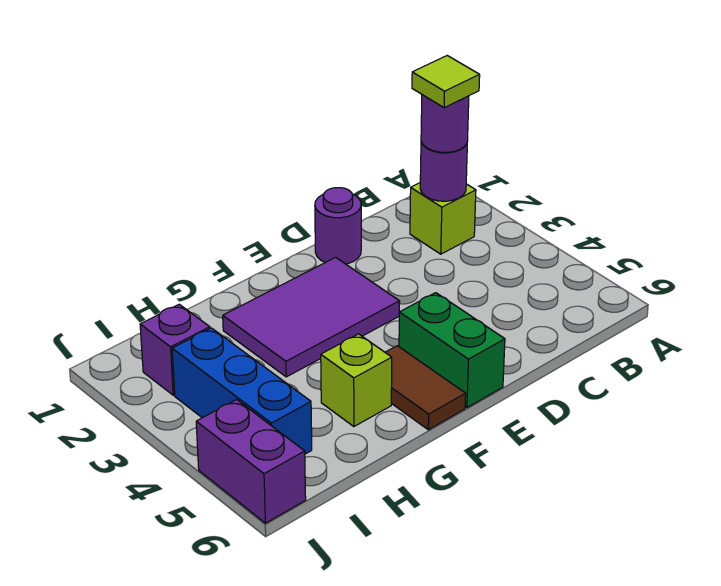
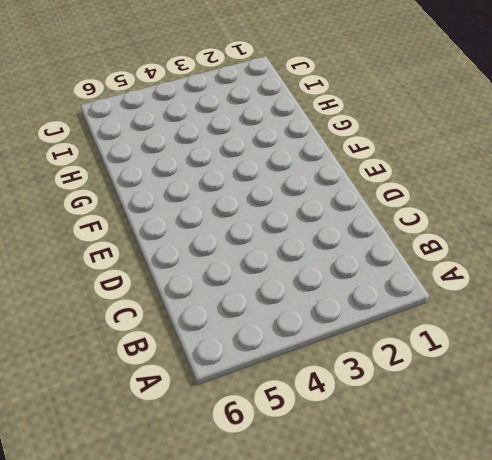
none -> lime 1x1 brick [410,183,476,254]
none -> purple 1x1 round brick [315,188,361,264]
none -> purple 2x3 tile [223,257,400,377]

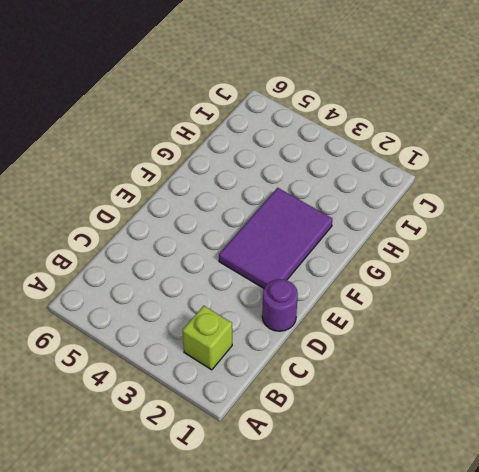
none -> green 1x2 brick [399,293,505,408]
none -> brown 1x2 tile [385,346,466,430]
none -> lime 1x1 brick [321,334,392,427]

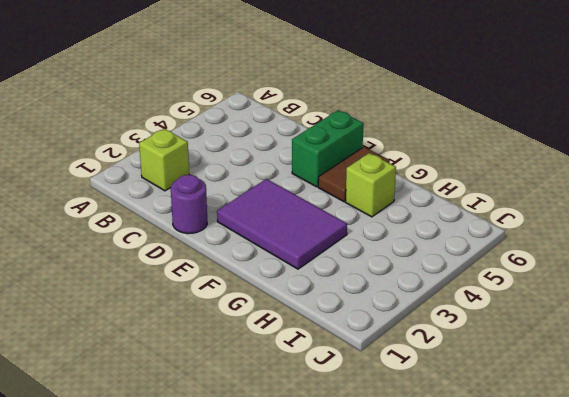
none -> purple 1x1 brick [140,304,210,395]
none -> blue 1x3 brick [172,328,312,454]
none -> purple 1x2 brick [196,400,306,523]

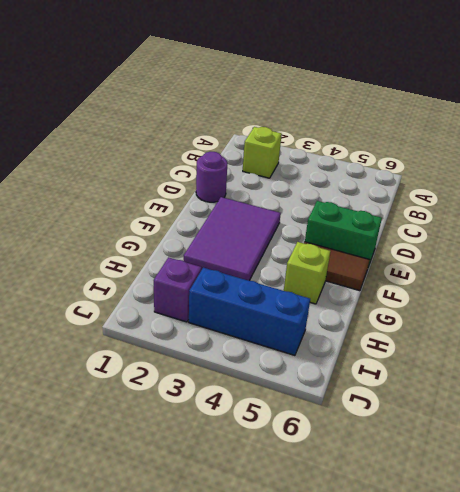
none -> purple 1x2 brick [196,400,306,523]
none -> purple 1x1 round brick [420,140,468,201]
none -> purple 1x1 round brick [421,95,469,153]

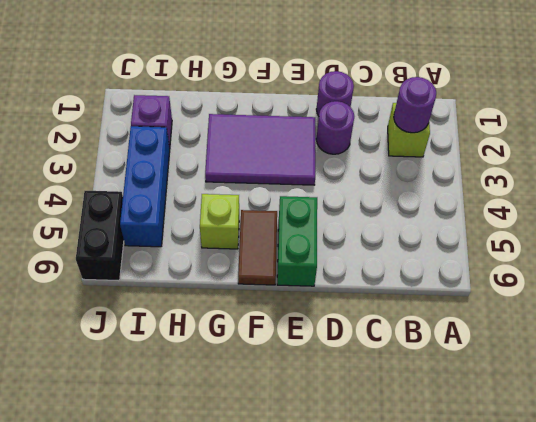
purple 1x1 round brick [316,101,354,154] -> purple 1x1 round brick moved to [421,95,469,153]
black 1x2 brick [76,191,124,281] -> purple 1x2 brick [196,400,306,523]
none -> lime 1x1 tile [412,56,480,108]

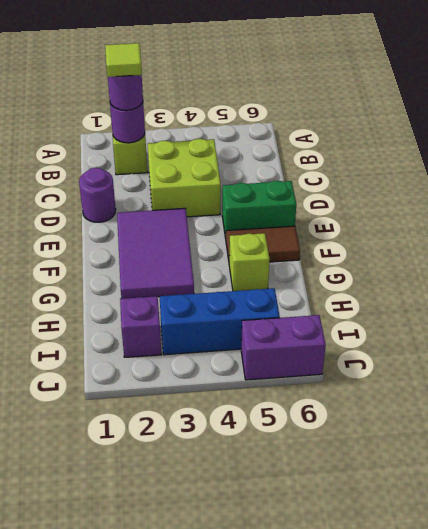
lime 2x2 brick [148,138,221,217] -> none

